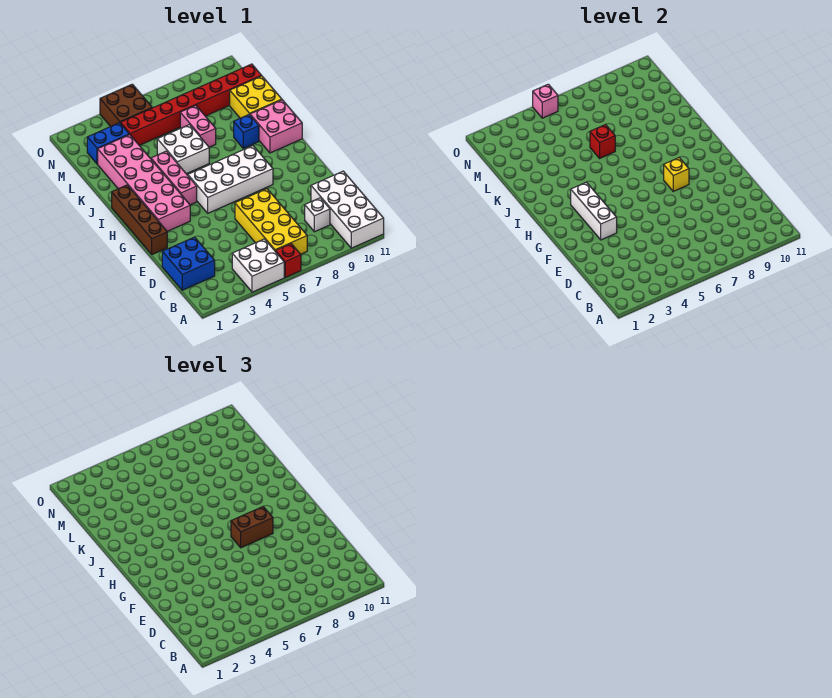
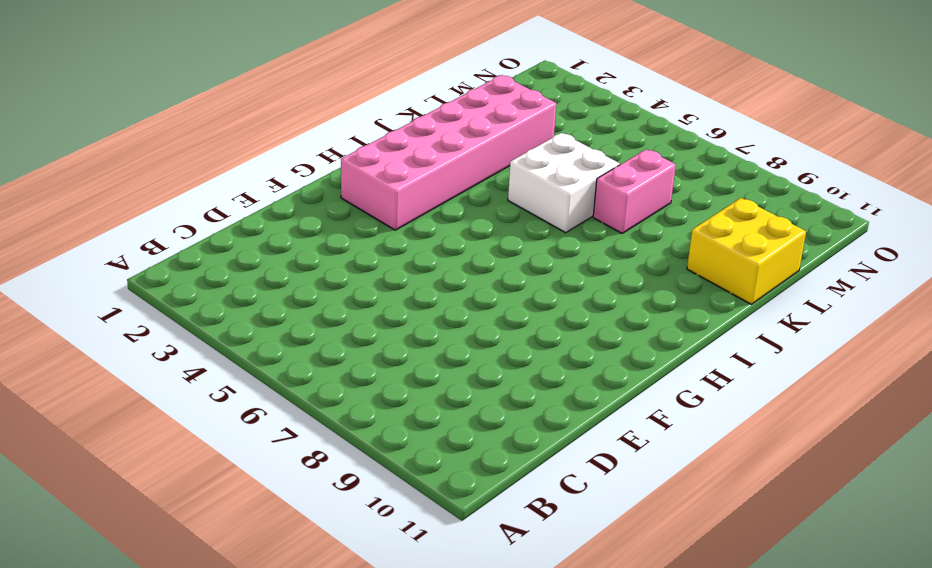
none -> white 2x2 brick [232,239,284,292]
none -> red 1x1 brick [276,244,301,278]
none -> white 2x4 brick [311,171,384,248]

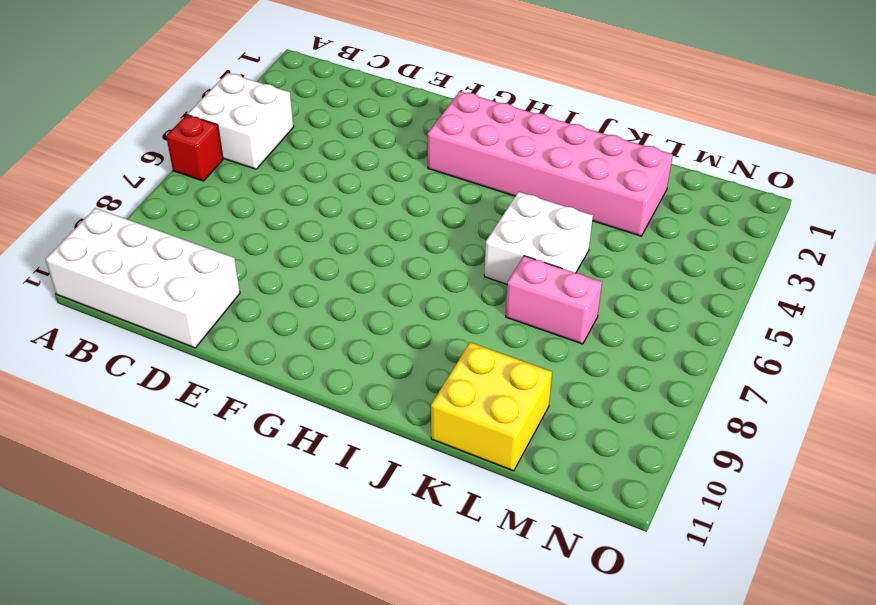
none -> yellow 2x4 brick [235,189,307,254]
none -> blue 2x2 brick [162,237,215,290]
none -> white 1x1 brick [305,198,330,232]

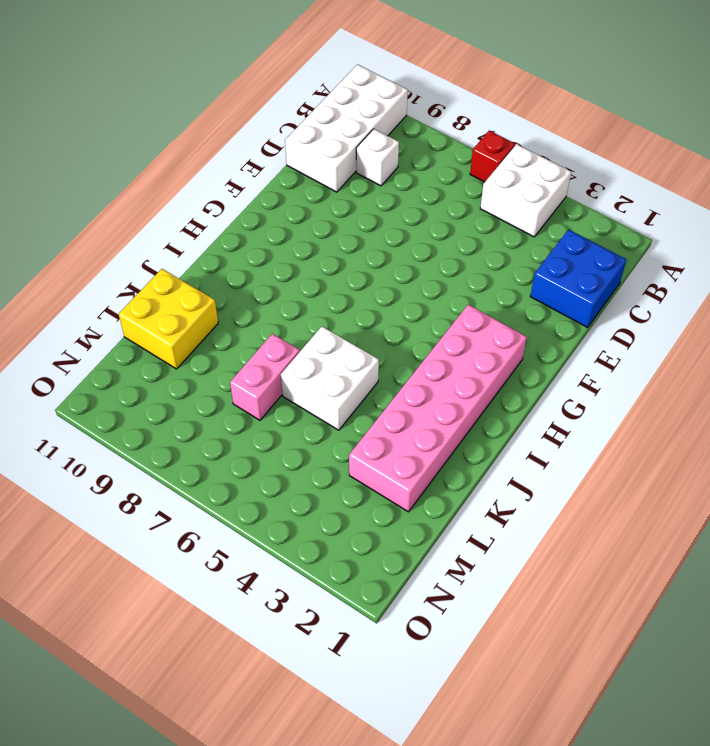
none -> yellow 2x4 brick [235,189,307,254]
none -> brown 1x4 brick [112,185,167,254]
none -> white 2x4 brick [188,146,273,213]

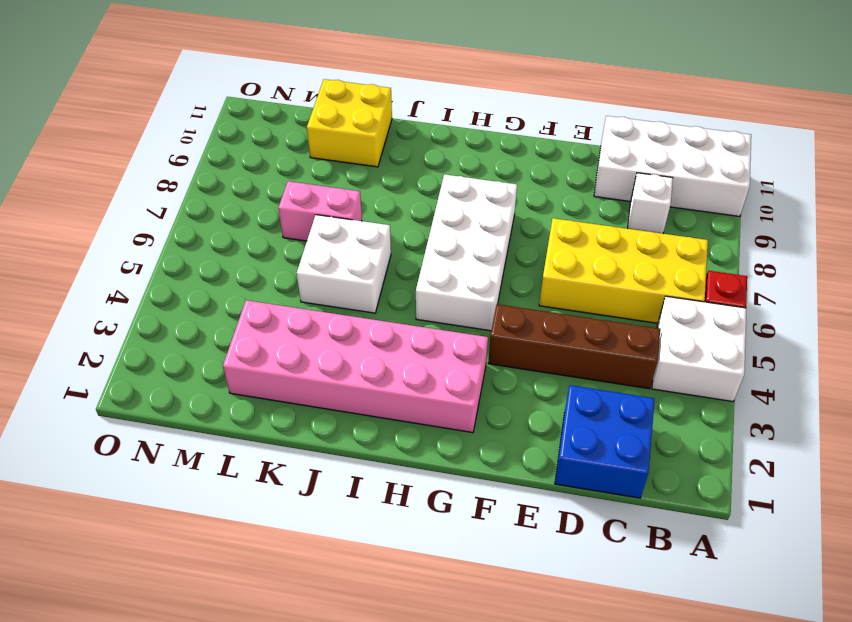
brown 1x4 brick [488,304,660,389] -> brown 1x4 brick moved to [112,185,167,254]
none -> pink 1x3 brick [151,151,197,205]
none -> pink 2x2 brick [250,100,302,153]
none -> blue 1x1 brick [234,115,259,148]

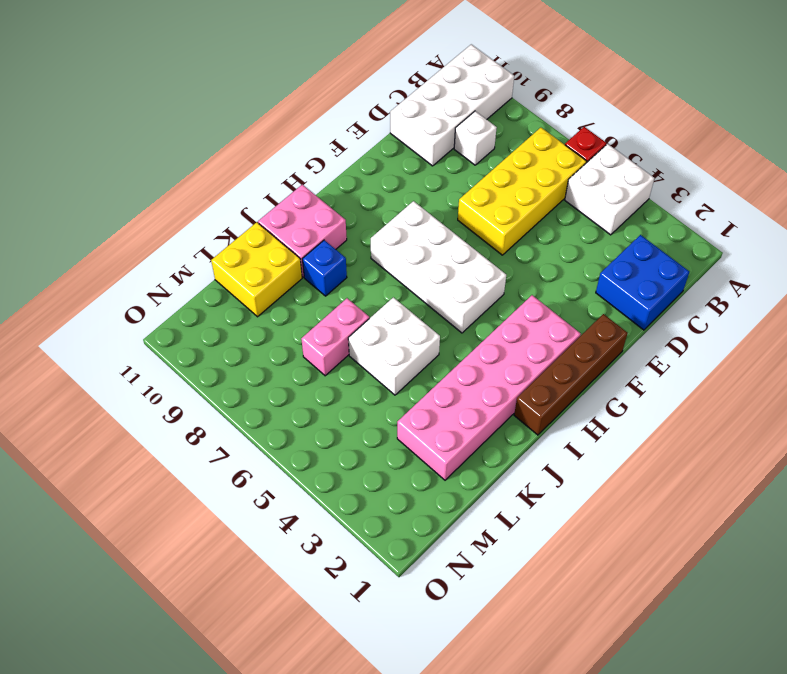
none -> pink 1x3 brick [151,151,197,205]
none -> blue 1x2 brick [87,123,129,164]
none -> red 1x8 brick [120,64,262,145]

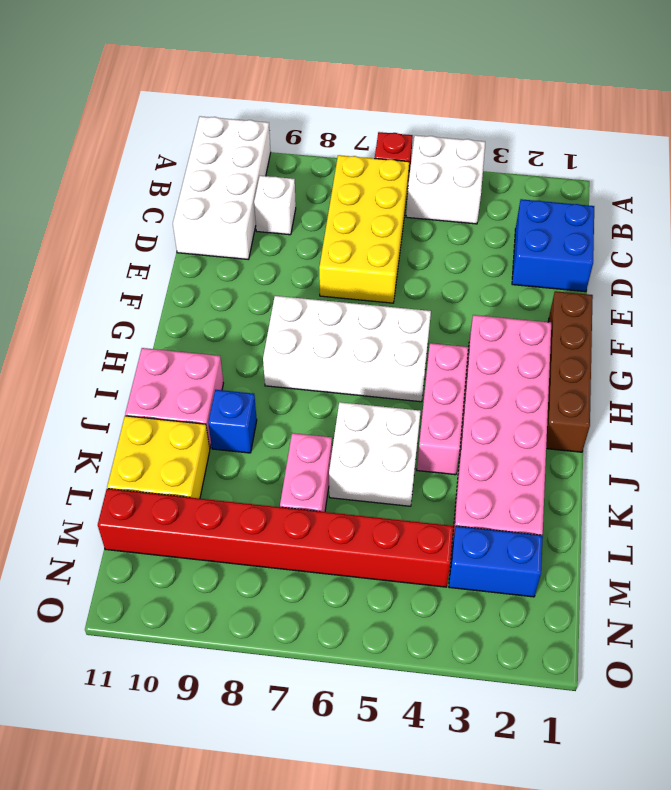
none -> brown 2x2 brick [100,84,152,126]
none -> white 1x3 brick [571,182,617,240]
none -> yellow 1x1 brick [664,158,689,191]

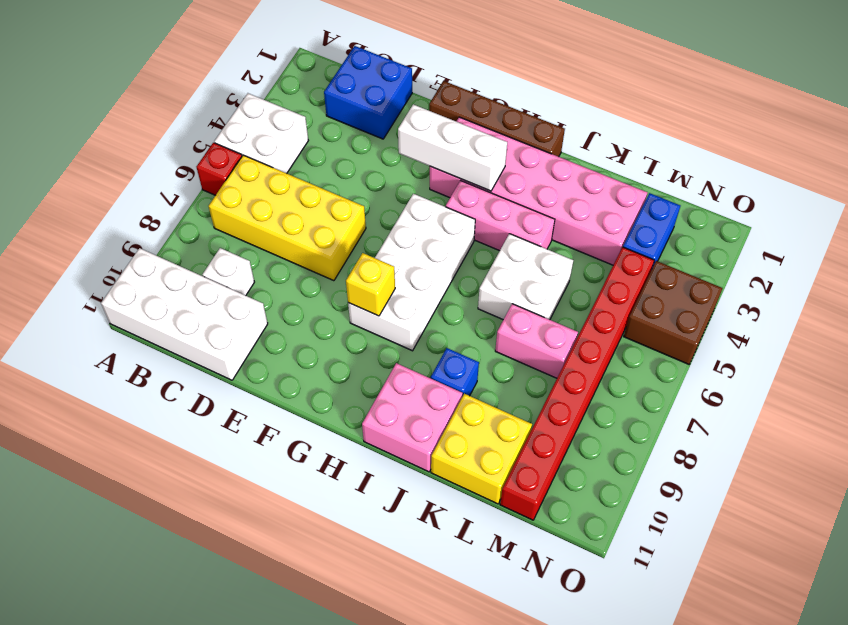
none -> red 1x1 brick [590,124,615,158]
none -> pink 1x1 brick [533,84,558,118]
none -> brown 1x2 brick [231,507,273,548]

